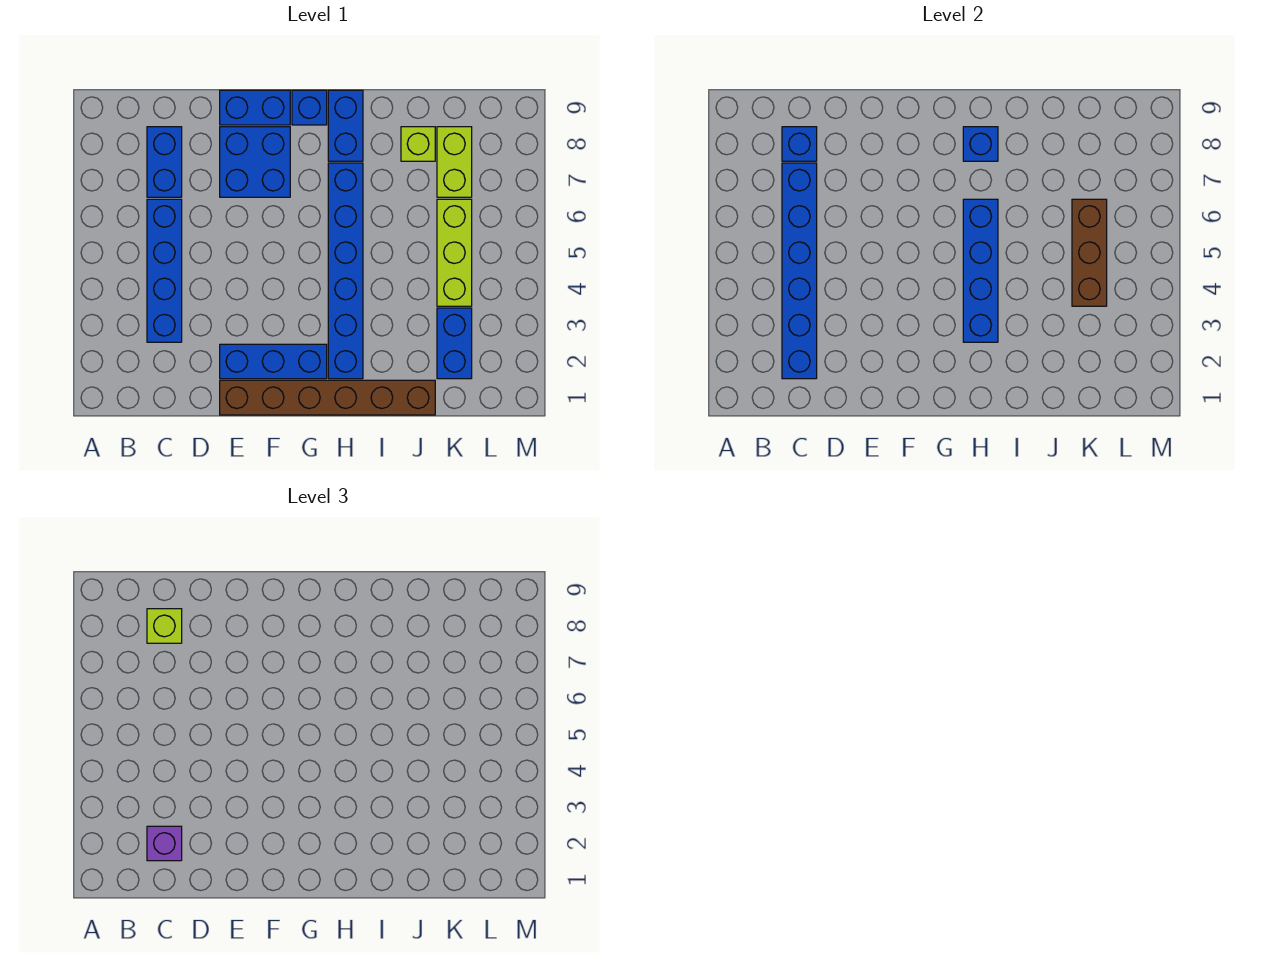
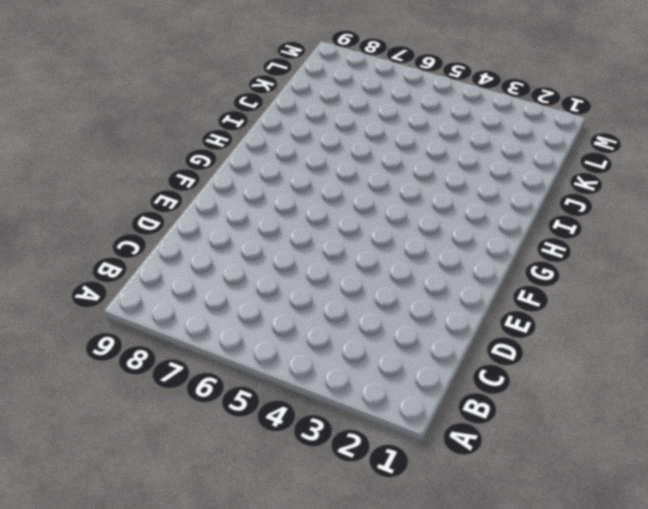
none -> blue 1x4 brick [147,199,182,342]
none -> blue 1x2 brick [147,127,182,197]
none -> brown 1x6 brick [220,380,435,415]

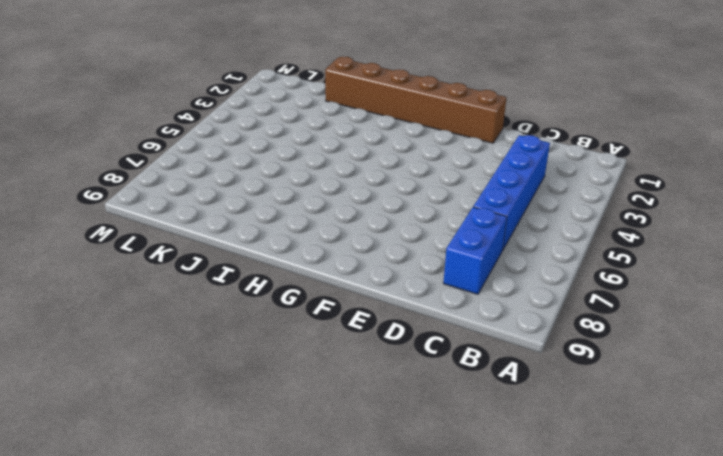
none -> blue 1x3 brick [220,344,327,379]
none -> blue 2x2 brick [220,127,290,197]
none -> blue 1x2 brick [220,90,290,125]

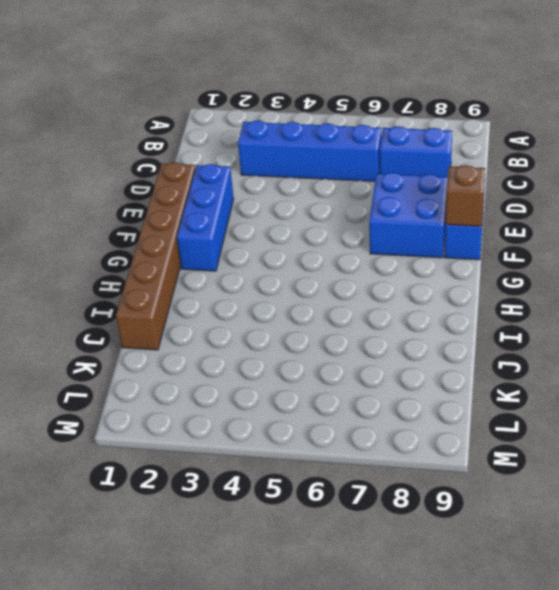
brown 1x1 brick [445,165,485,226] -> none
none -> blue 1x1 brick [292,90,327,125]
none -> blue 1x6 brick [328,163,363,379]
none -> blue 1x2 brick [328,90,363,161]

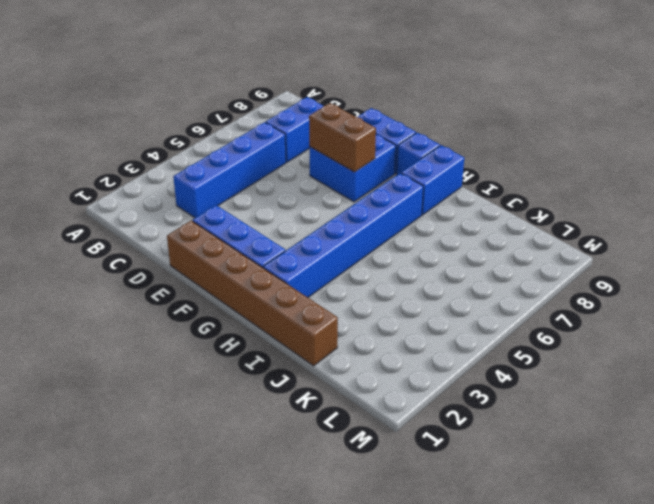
brown 1x2 brick [309,103,376,172] -> none
none -> lime 1x1 brick [401,127,435,161]
none -> blue 1x2 brick [437,308,472,379]
none -> lime 1x3 brick [437,199,472,306]

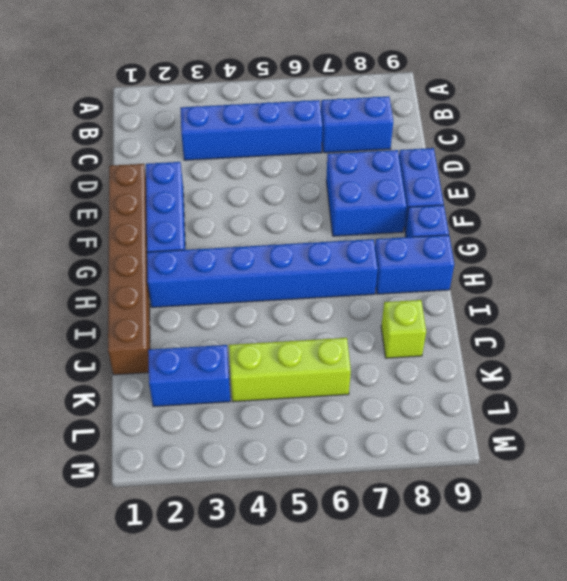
none -> lime 1x2 brick [437,127,472,197]
none -> blue 1x6 brick [782,163,817,379]
none -> blue 1x1 brick [782,127,817,161]

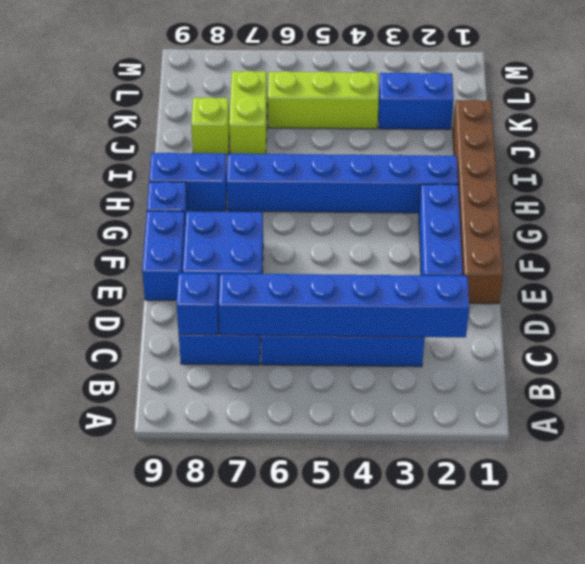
lime 1x2 brick [229,71,267,154] -> lime 1x2 brick turned to [437,127,472,197]
none -> blue 1x4 brick [963,199,998,342]
none -> blue 1x1 brick [963,127,998,161]
none -> brown 1x3 brick [1072,199,1107,306]

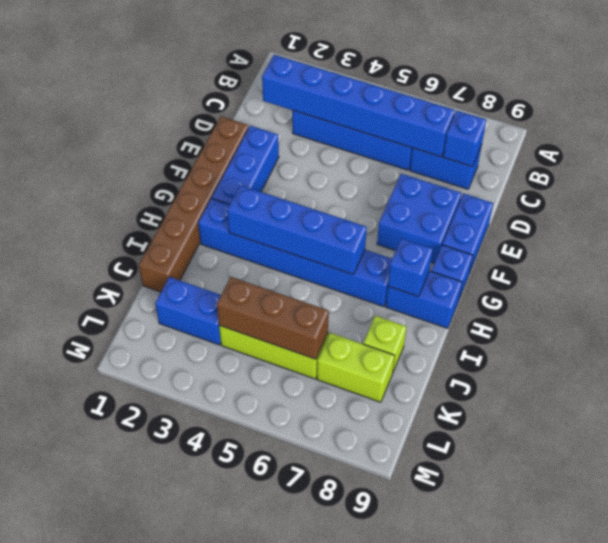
none -> purple 1x1 brick [147,826,182,861]
none -> lime 1x1 brick [147,609,182,643]

